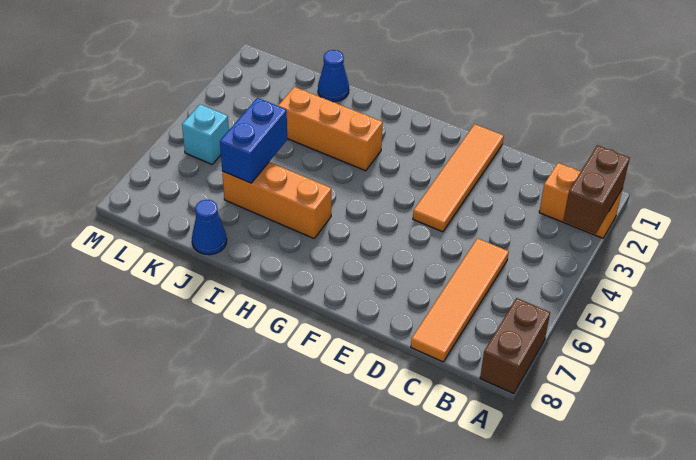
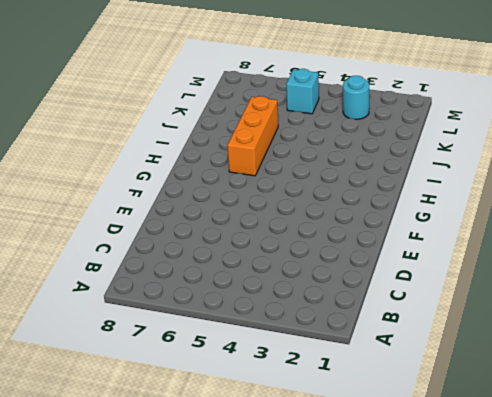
cyan 1x1 round brick [343,76,369,119] -> none
none -> orange 1x2 brick [539,163,622,238]
none -> brown 1x2 brick [480,298,550,394]

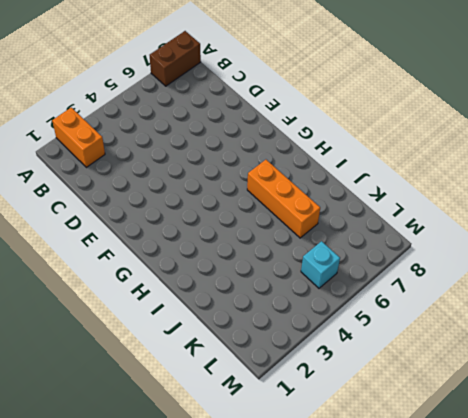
none -> orange 1x4 tile [411,238,509,362]
none -> orange 1x4 tile [413,124,504,232]

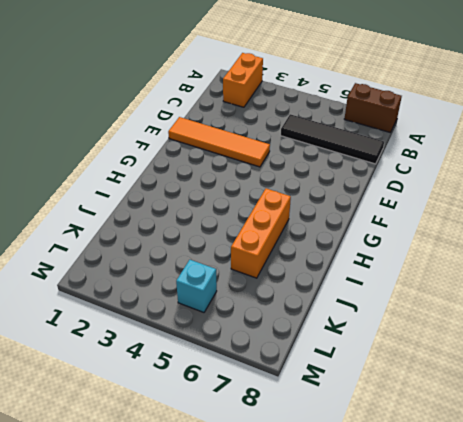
black 1x4 tile [281,114,384,164] -> orange 1x4 tile [411,238,509,362]
none -> orange 1x3 brick [278,87,383,171]
none -> blue 1x1 cone [318,50,349,102]

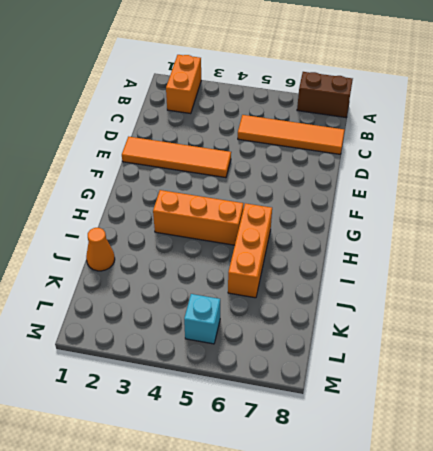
orange 1x3 brick [153,190,243,245] -> orange 1x3 brick turned to [278,87,383,171]
orange 1x1 cone [86,228,115,271] -> blue 1x1 cone [318,50,349,102]
none -> blue 1x1 cone [192,200,227,255]
none -> brown 1x2 brick [563,145,630,234]

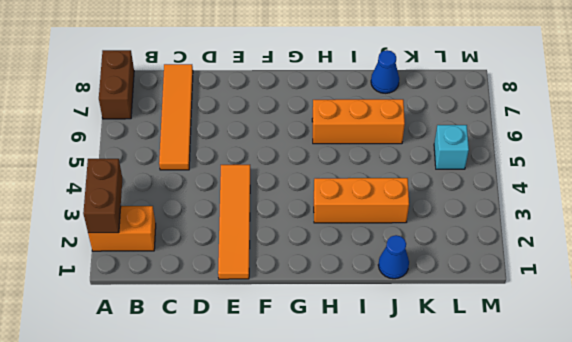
none -> blue 1x2 brick [220,98,287,183]

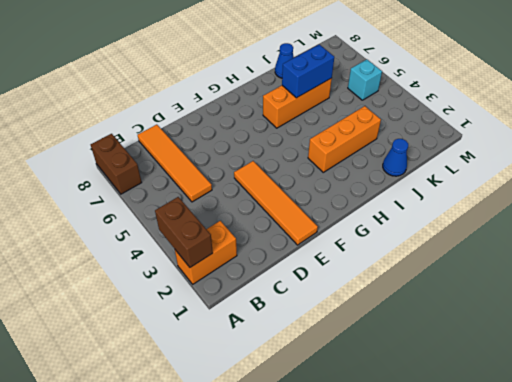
blue 1x2 brick [282,44,334,98] -> blue 1x2 brick turned to [220,98,287,183]

